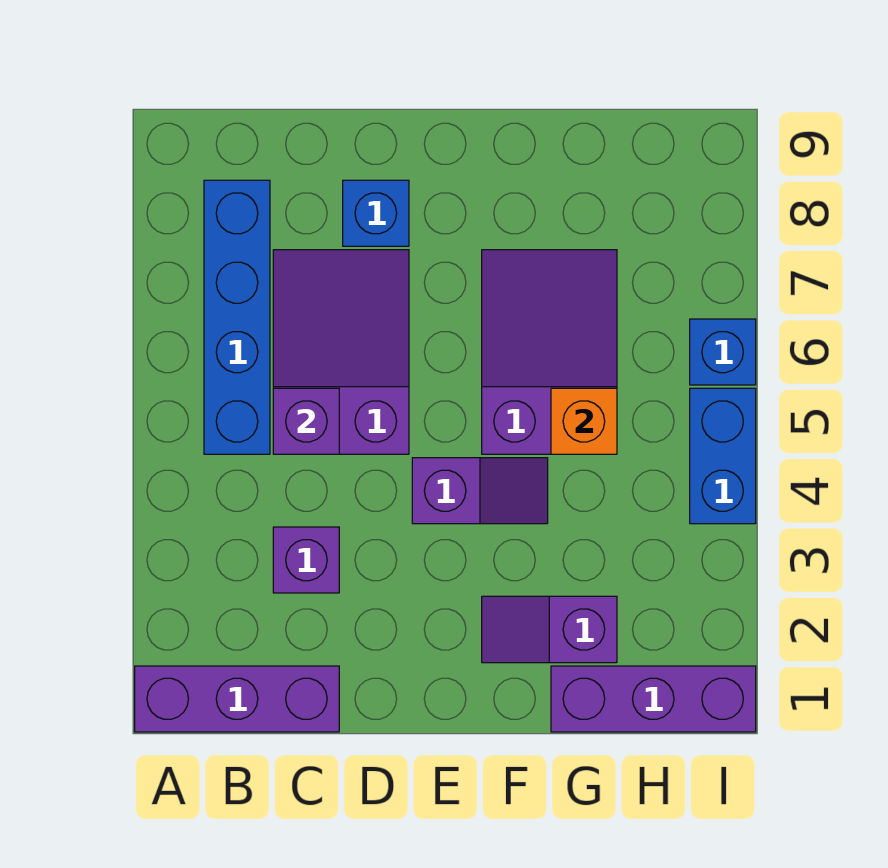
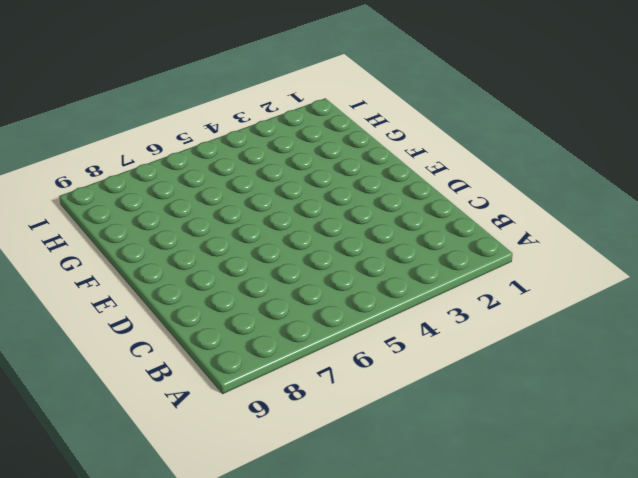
none -> purple 1x3 brick [135,666,339,732]
none -> blue 1x4 brick [204,180,270,454]
none -> purple 1x1 brick [273,527,339,593]

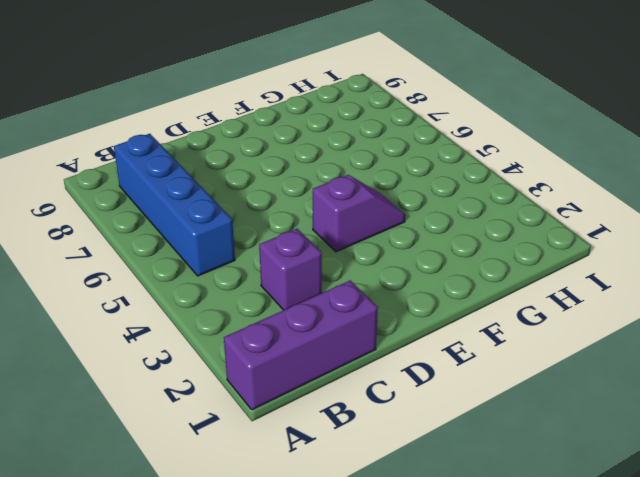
none -> purple 2x3 slope [273,250,409,454]
none -> blue 1x1 brick [343,180,409,246]
none -> purple 1x2 slope [482,596,617,663]

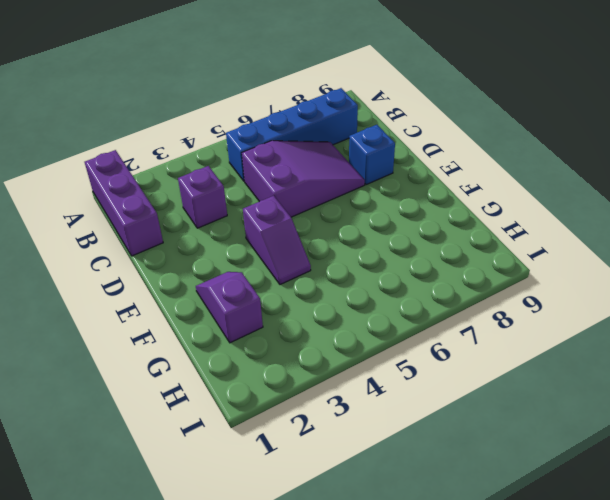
none -> purple 2x3 slope [482,250,617,454]
none -> purple 1x3 brick [551,666,756,732]
none -> blue 1x2 brick [690,388,756,524]

